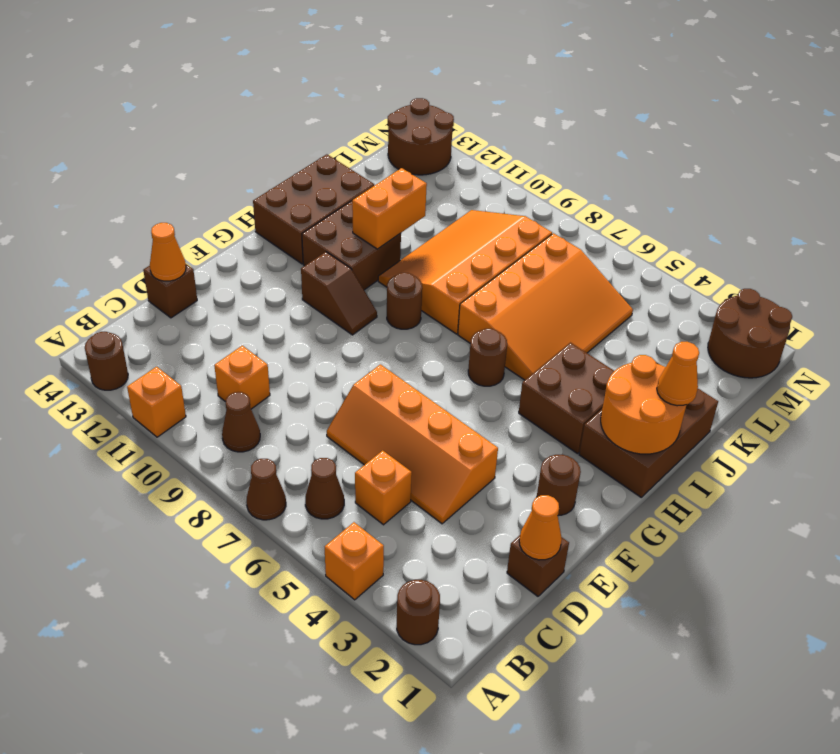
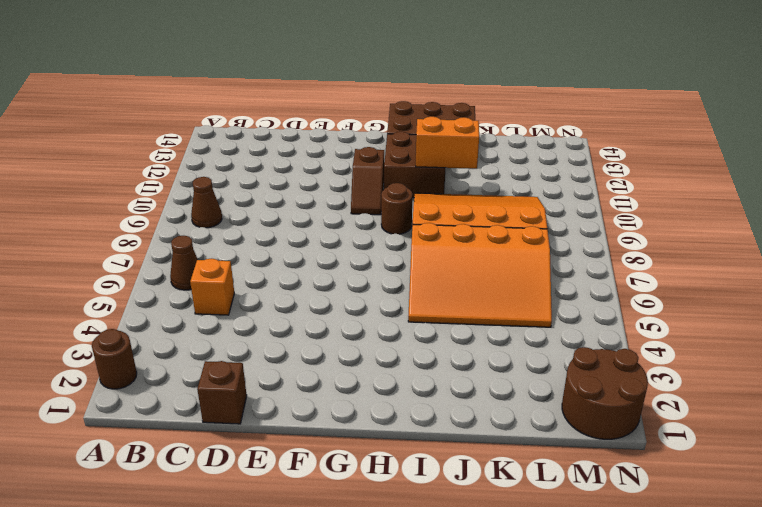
none -> orange 1x1 brick [325,522,384,600]
none -> brown 1x1 cone [247,459,286,520]
none -> orange 1x1 brick [127,367,186,437]

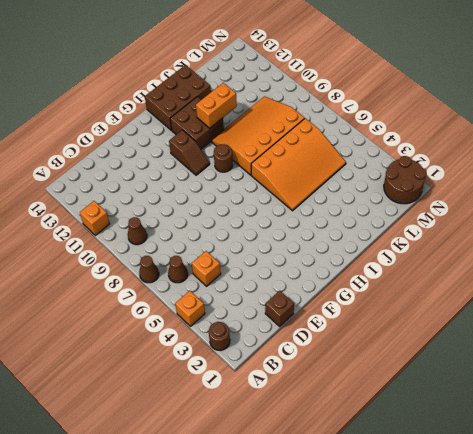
none -> brown 1x1 round brick [85,332,128,390]
none -> orange 1x1 brick [214,346,270,409]
none -> orange 2x4 slope [327,364,498,524]

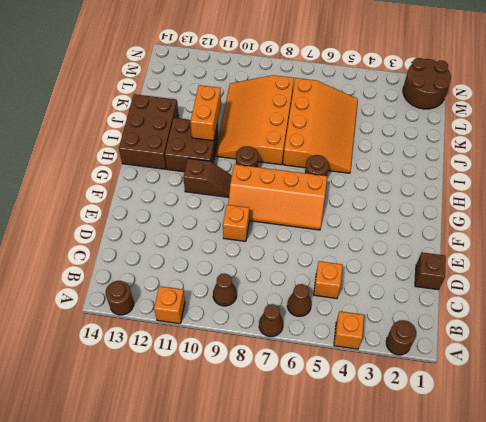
orange 1x1 brick [223,205,249,241] -> orange 1x1 brick moved to [214,346,270,409]
orange 2x4 slope [228,164,327,230] -> orange 2x4 slope moved to [327,364,498,524]
none -> brown 1x1 brick [143,264,197,318]
none -> brown 1x1 round brick [537,455,581,516]
none -> brown 2x3 brick [579,362,718,497]

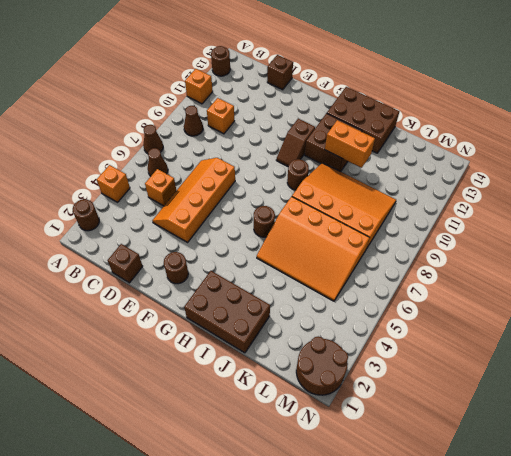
none -> brown 2x2 brick [519,343,614,454]
none -> brown 2x2 round brick [388,98,454,175]
none -> orange 1x1 cone [519,495,562,560]

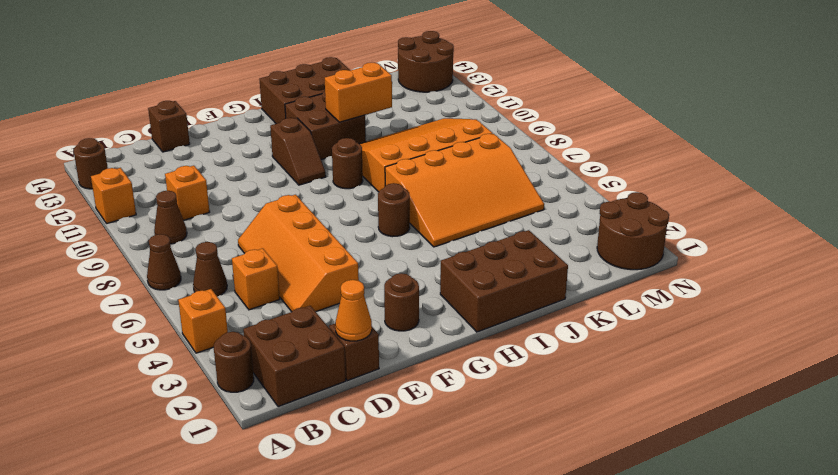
brown 2x2 brick [243,306,346,407] -> brown 2x2 brick moved to [519,343,614,454]
none -> orange 1x1 cone [150,223,186,281]
none -> orange 2x2 round brick [601,355,686,454]
none -> orange 1x1 cone [657,342,699,406]

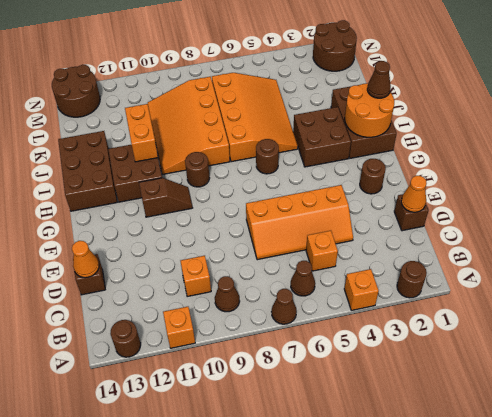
brown 1x1 cone [367,61,391,98] -> orange 1x1 cone [657,342,699,406]

